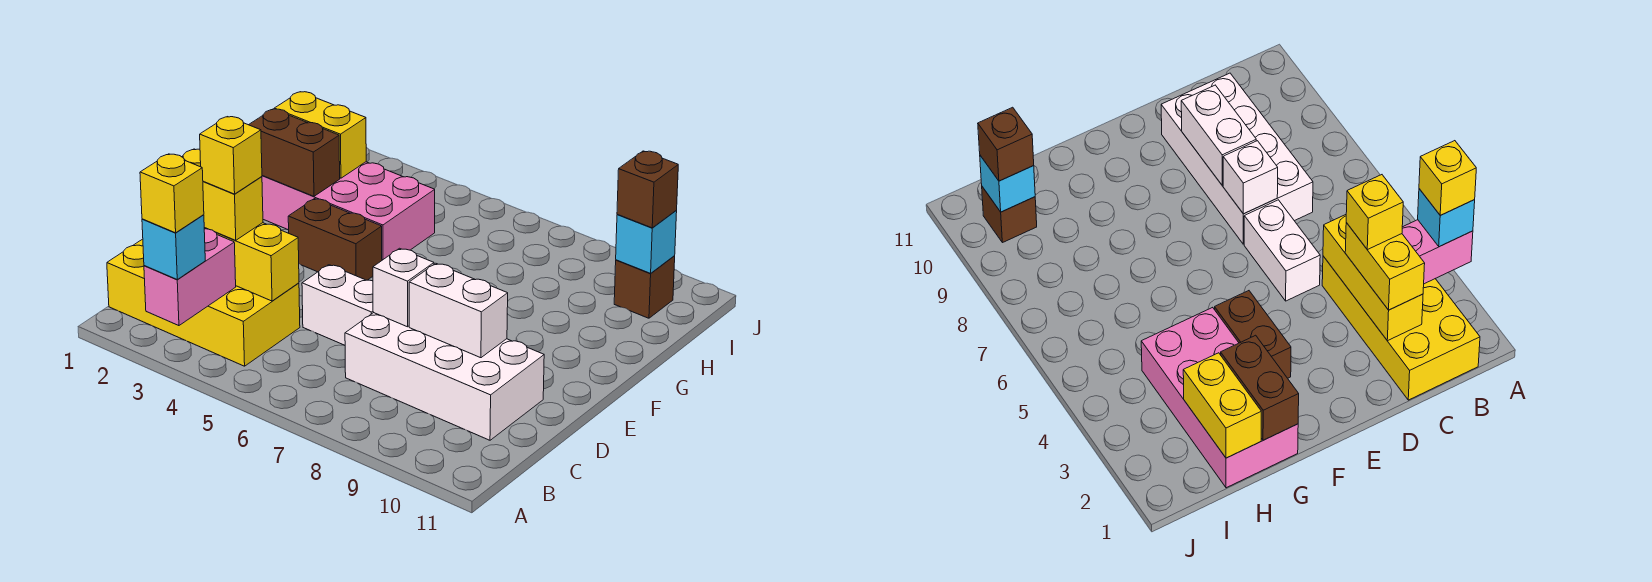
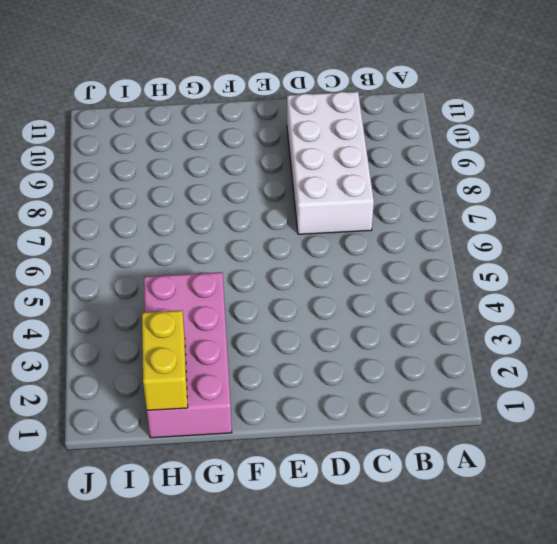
none -> yellow 2x4 brick [107,239,300,366]
none -> white 1x2 brick [302,265,373,345]
none -> brown 1x2 brick [288,199,382,280]

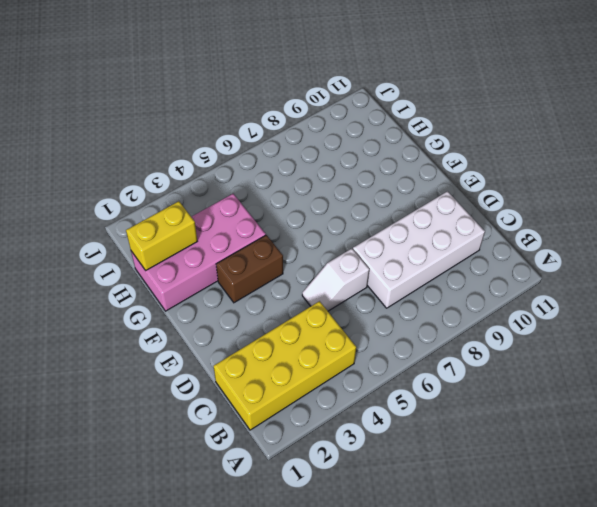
white 1x2 slope [302,249,369,311] -> white 1x2 brick [302,265,373,345]
none -> brown 1x1 brick [614,256,675,318]
none -> pink 1x2 brick [144,229,236,326]
none -> yellow 1x3 brick [204,223,299,301]

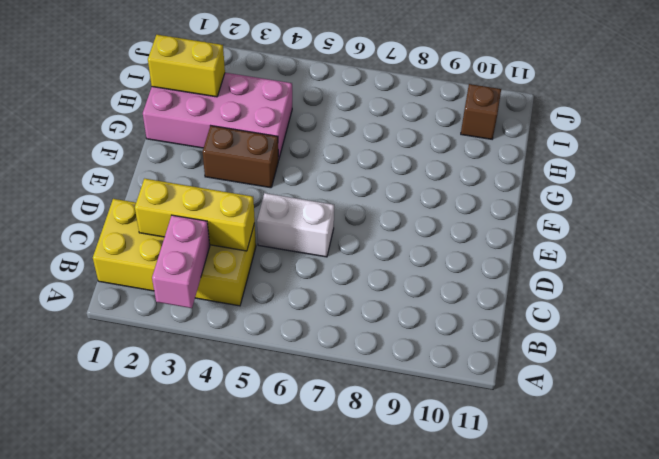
none -> white 2x4 brick [345,313,544,440]
none -> white 1x1 brick [373,248,434,327]
none -> white 1x2 brick [409,263,508,358]

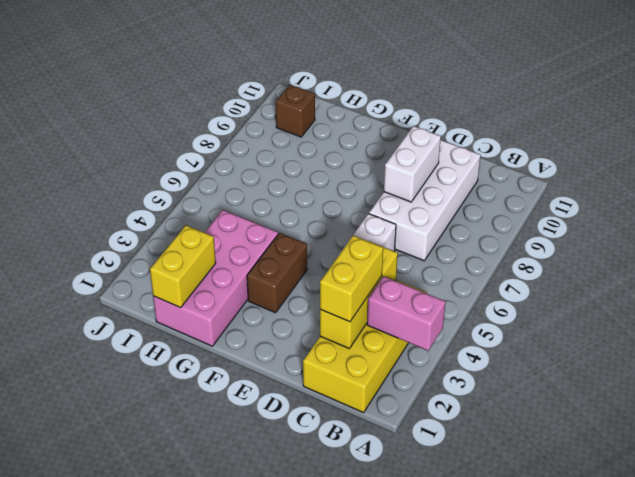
none -> white 1x1 brick [373,248,434,327]
none -> brown 1x2 brick [249,109,340,196]
none -> cyan 1x1 brick [616,211,677,273]

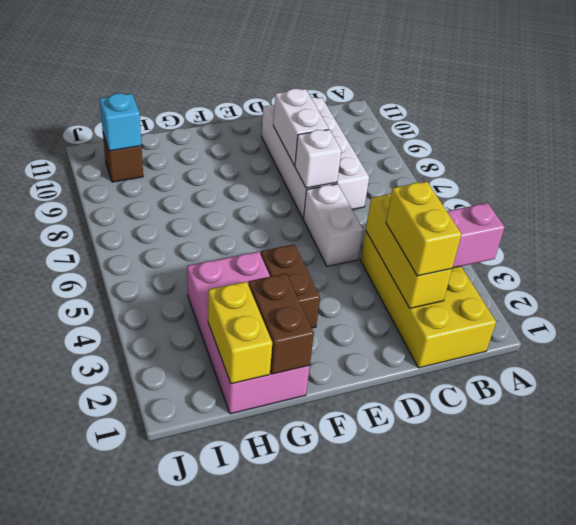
none -> cyan 1x1 brick [142,215,205,279]
none -> brown 1x1 brick [617,151,678,228]
none -> yellow 1x1 brick [140,154,204,233]

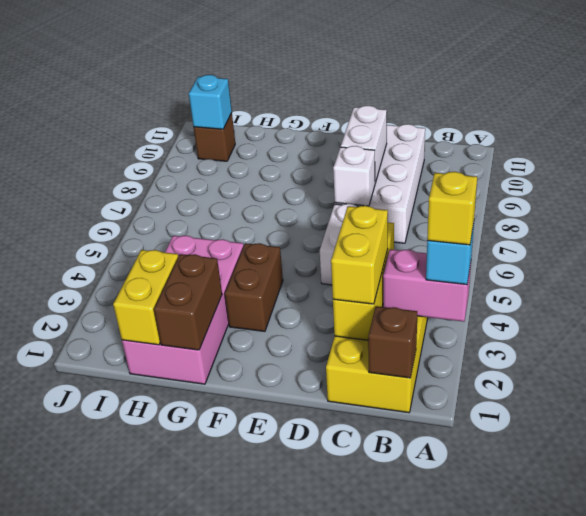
brown 1x1 brick [368,306,417,378] -> brown 1x1 brick moved to [617,151,678,228]
none -> yellow 1x1 brick [200,117,262,194]

